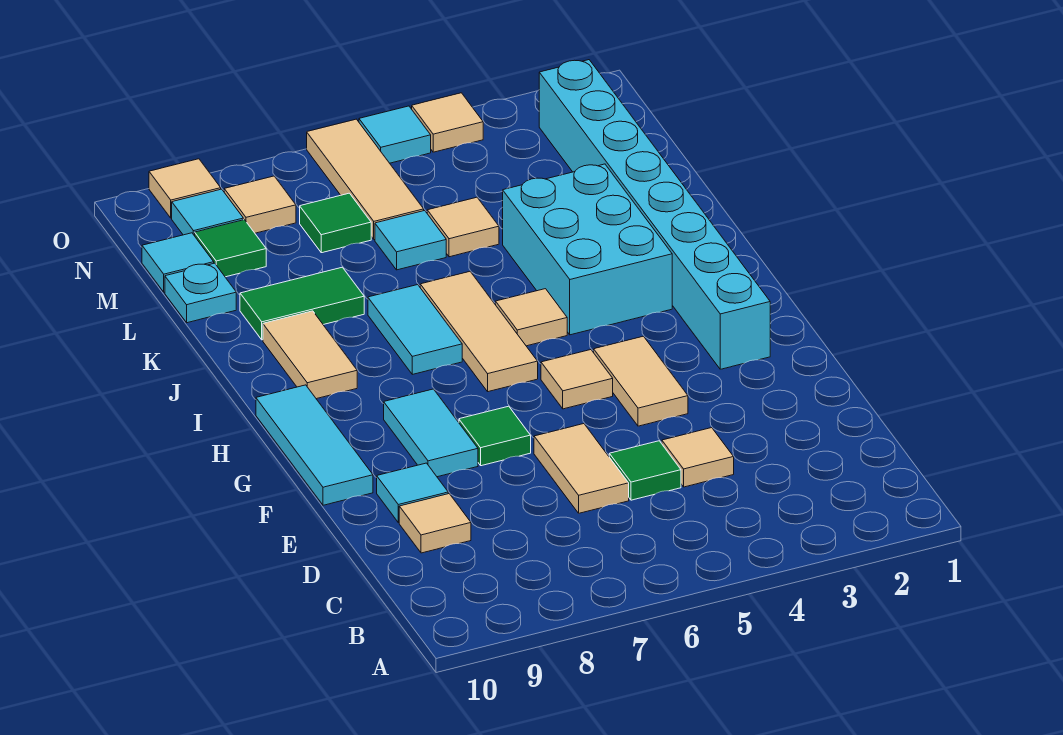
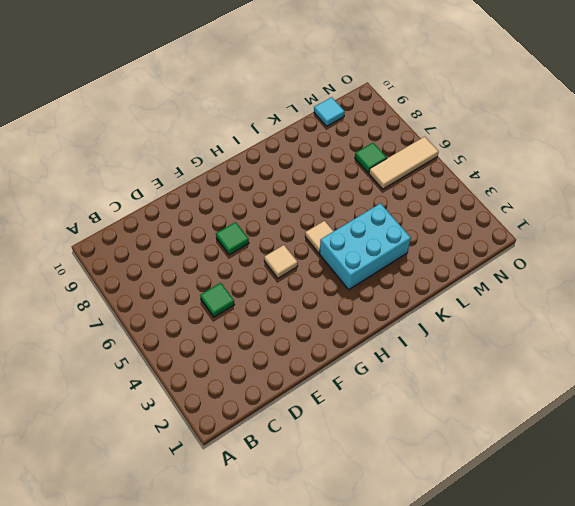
none -> tan 1x1 tile [662,428,734,487]
none -> tan 1x2 tile [534,424,629,513]
none -> tan 1x1 tile [399,494,471,553]

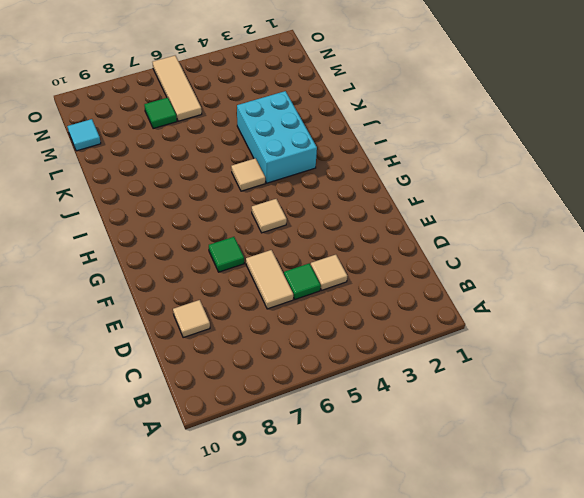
none -> cyan 1x1 tile [377,463,448,523]
none -> tan 1x2 tile [594,336,688,426]
none -> cyan 1x2 tile [384,389,478,477]

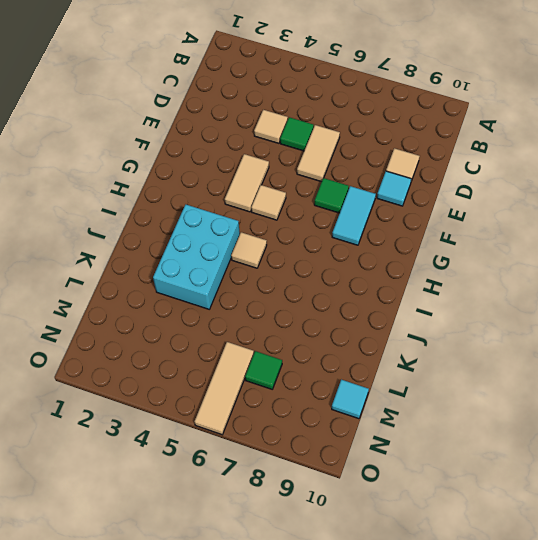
none -> cyan 1x3 tile [256,385,373,505]
none -> cyan 1x8 brick [539,60,770,369]
none -> tan 1x3 tile [420,272,538,392]

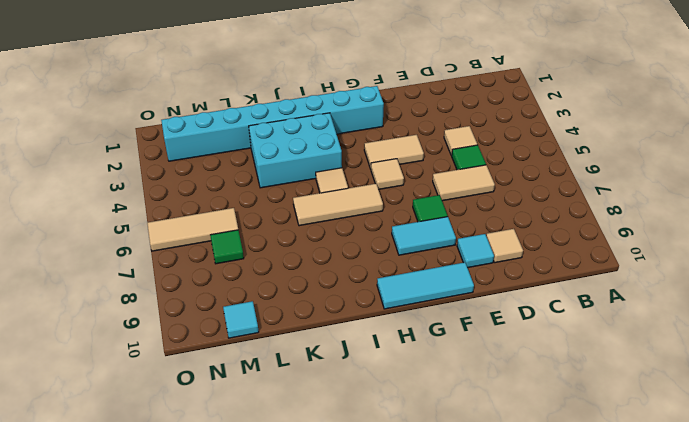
none -> cyan 1x2 tile [368,285,462,374]
none -> tan 1x2 tile [263,311,357,399]
none -> green 1x2 tile [240,267,364,340]

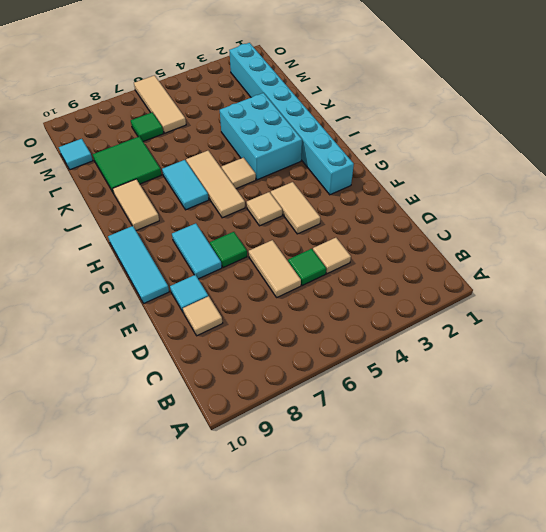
green 2x2 tile [93,136,161,194] -> green 1x2 tile [240,267,364,340]
none -> tan 1x1 tile [427,197,499,257]
none -> cyan 1x1 tile [375,211,446,270]
none -> cyan 1x1 plate [165,263,236,323]

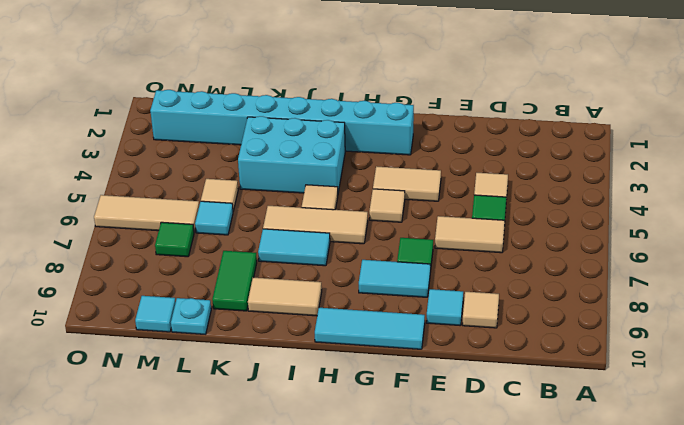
none -> green 1x1 tile [195,220,266,277]
none -> tan 1x1 tile [224,176,296,233]
none -> cyan 1x1 tile [172,189,243,236]

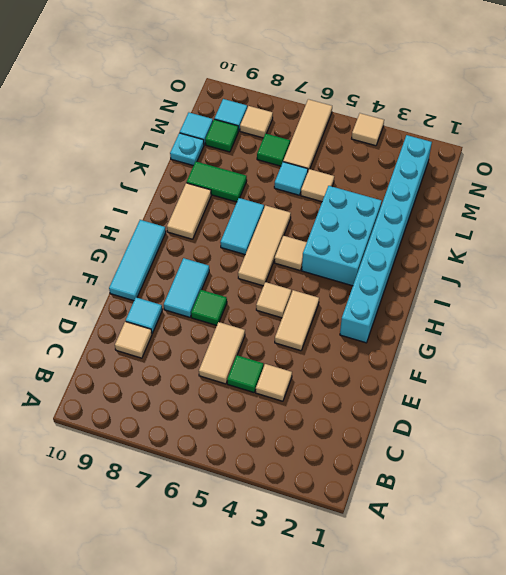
none -> cyan 1x1 tile [359,106,431,163]
none -> tan 1x1 tile [149,159,221,218]

